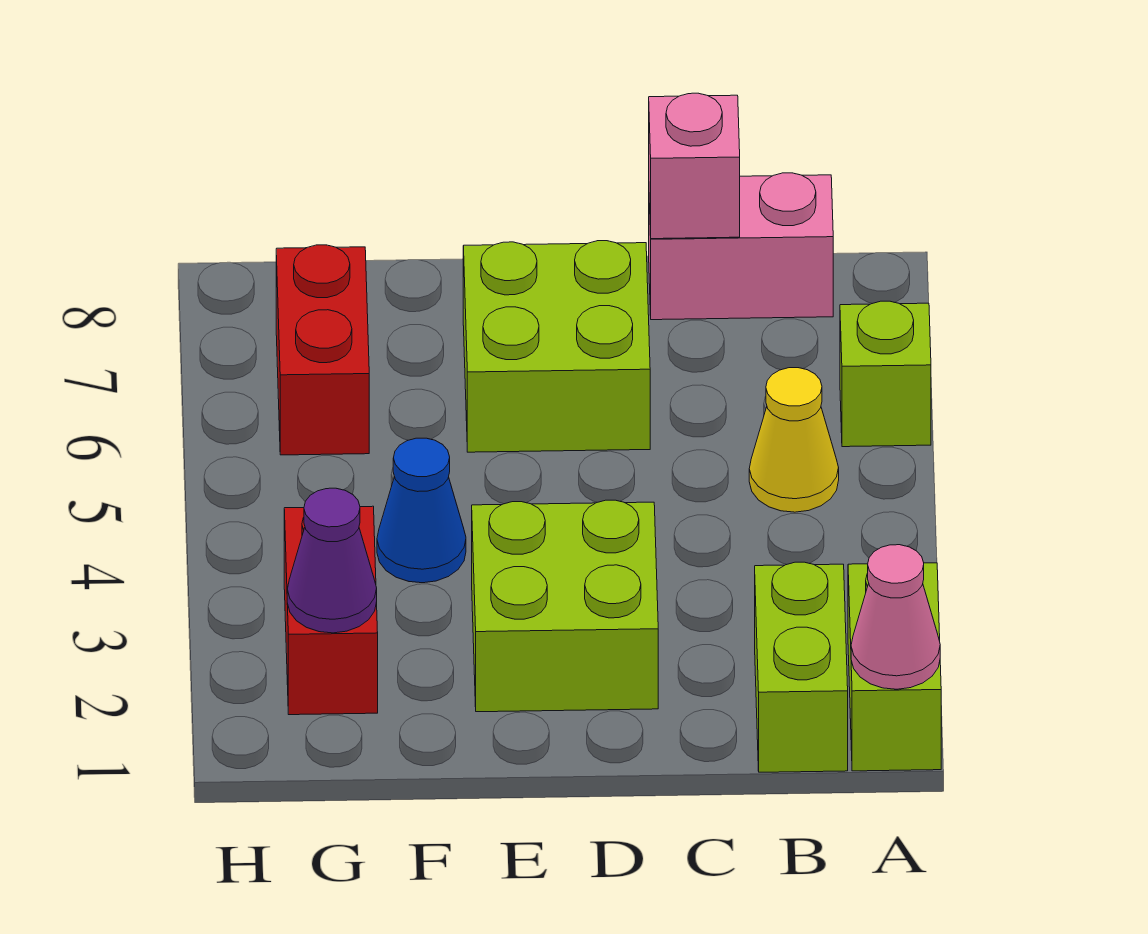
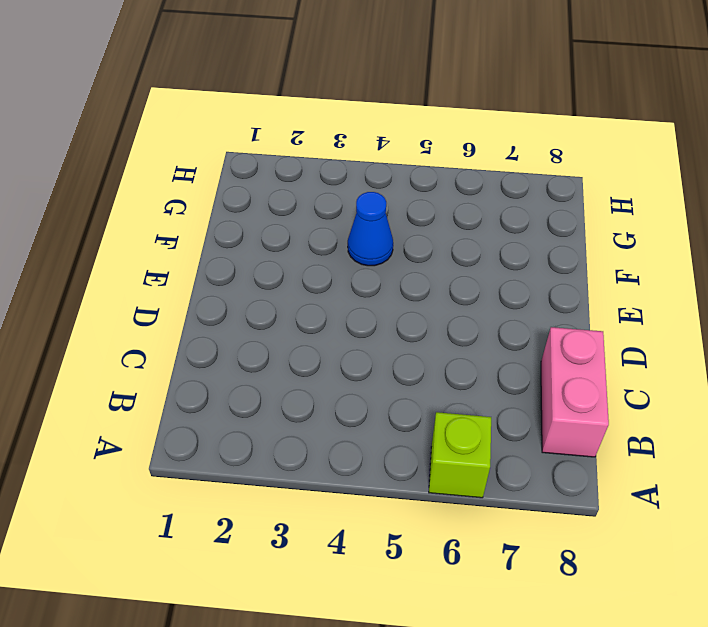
none -> lime 1x2 brick [848,563,941,771]
none -> lime 1x2 brick [755,562,848,772]
none -> yellow 1x1 cone [749,368,839,512]

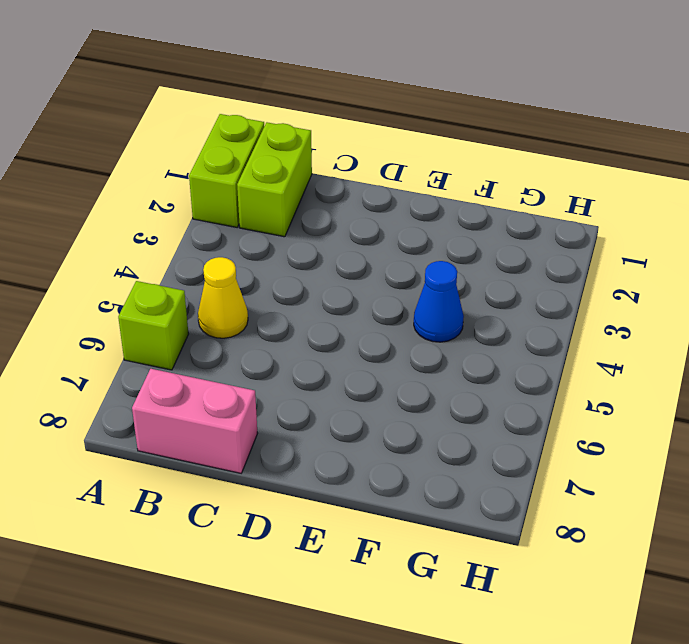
none -> lime 2x2 brick [472,500,658,712]
none -> lime 2x2 brick [463,241,650,452]
none -> red 1x2 brick [284,506,378,715]

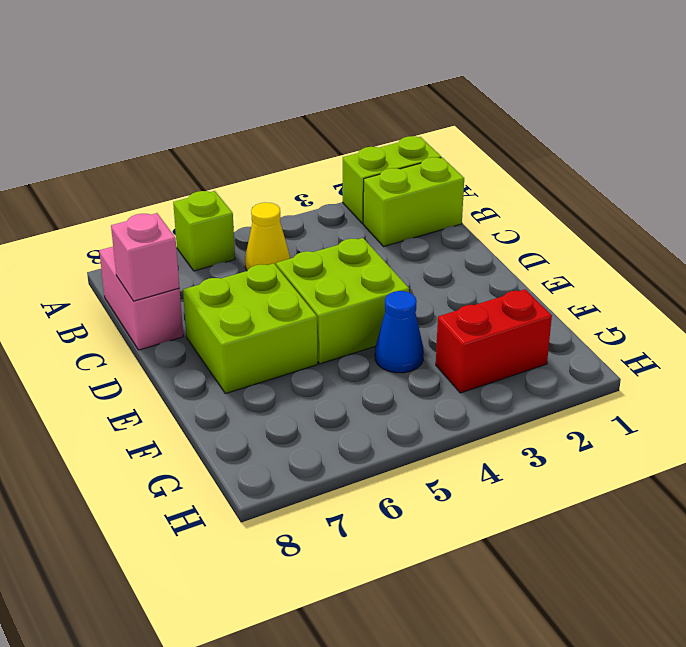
lime 2x2 brick [276,238,409,364] -> lime 2x2 brick moved to [472,500,658,712]
none -> red 1x2 brick [276,245,369,455]
none -> pink 1x1 cone [851,545,940,689]
none -> purple 1x1 cone [287,488,377,633]

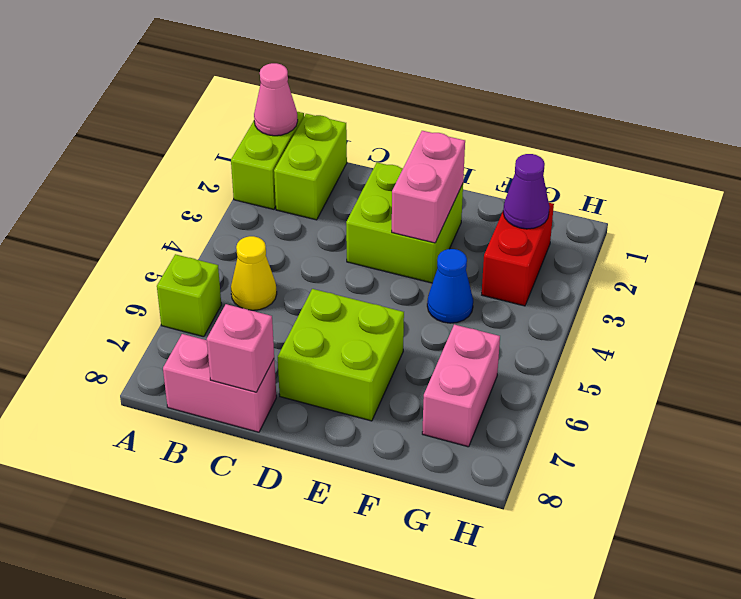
pink 1x2 brick [392,131,465,243] -> none
pink 1x2 brick [422,325,500,447] -> red 1x2 brick [276,245,369,455]

